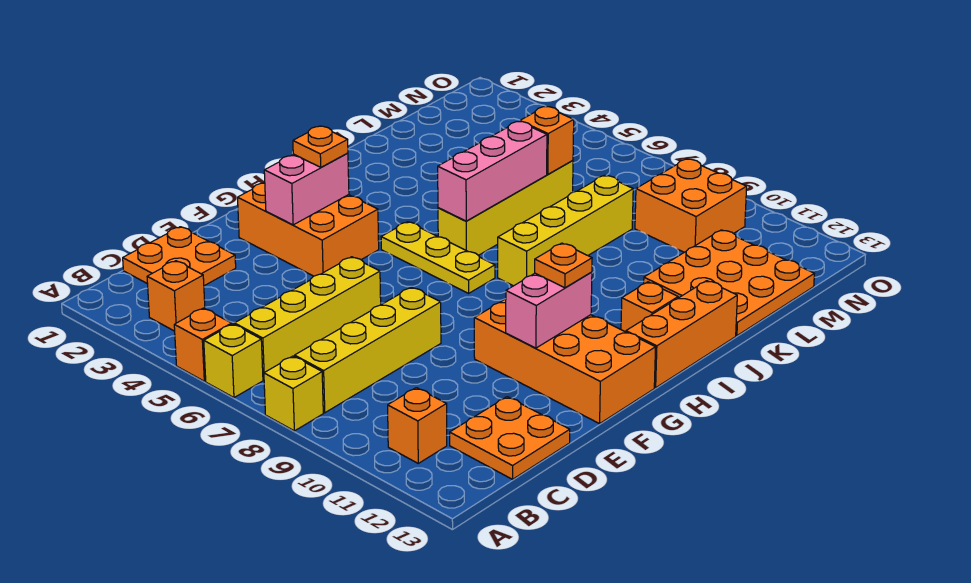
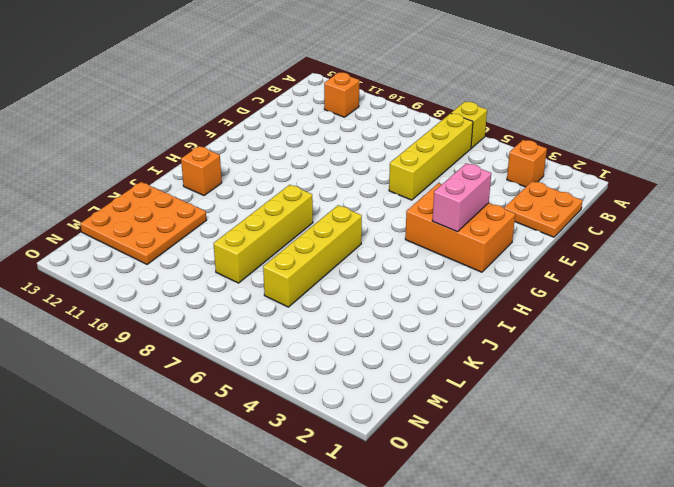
none -> orange 1x1 brick [174,308,232,381]
none -> yellow 1x1 brick [264,356,323,431]
none -> yellow 1x4 brick [295,287,441,413]

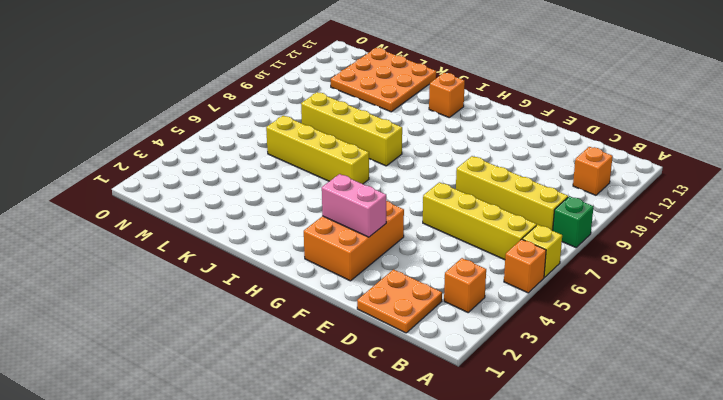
green 1x1 brick [553,196,594,247] -> yellow 1x1 brick [264,356,323,431]
none -> orange 2x2 plate [450,397,570,479]
none -> orange 2x4 brick [474,299,656,424]
none -> yellow 1x3 plate [381,222,495,293]

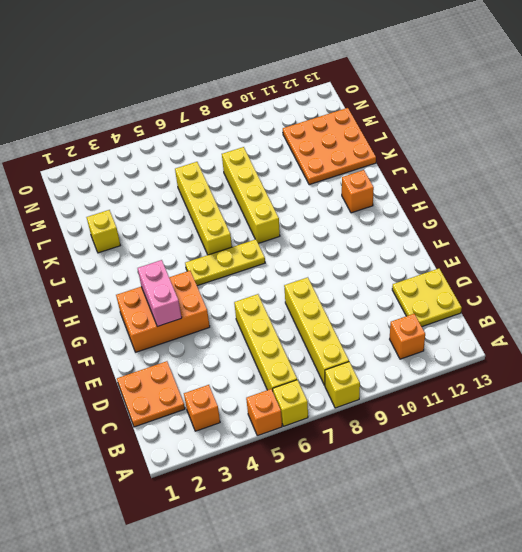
yellow 2x2 plate [392,269,462,327] -> orange 2x2 plate [450,397,570,479]
yellow 1x1 brick [86,210,121,253] -> none
none -> orange 2x4 brick [474,299,656,424]
none -> orange 1x3 brick [626,281,737,388]
none -> orange 2x2 brick [635,159,747,252]

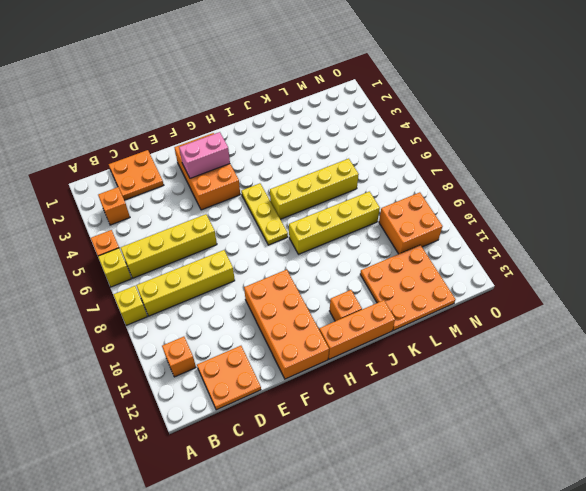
none -> pink 1x2 brick [506,272,592,348]
none -> pink 1x3 brick [438,121,547,221]
none -> orange 1x1 brick [520,106,574,174]

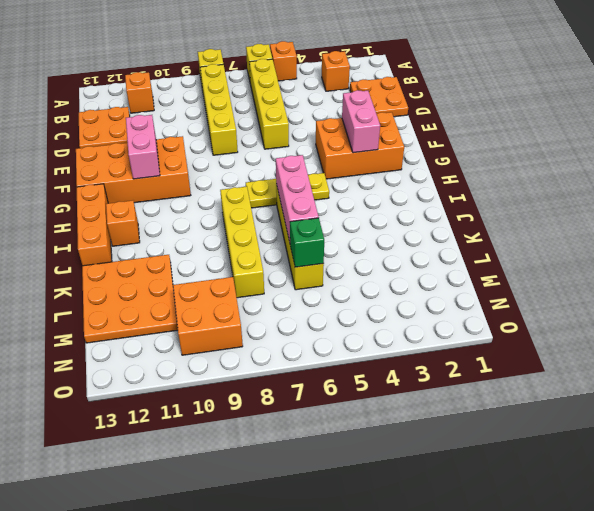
green 1x1 brick [290,218,324,267] -> orange 1x1 brick [520,106,574,174]
none -> orange 1x1 plate [293,126,348,167]
none -> orange 1x1 plate [535,243,592,288]

